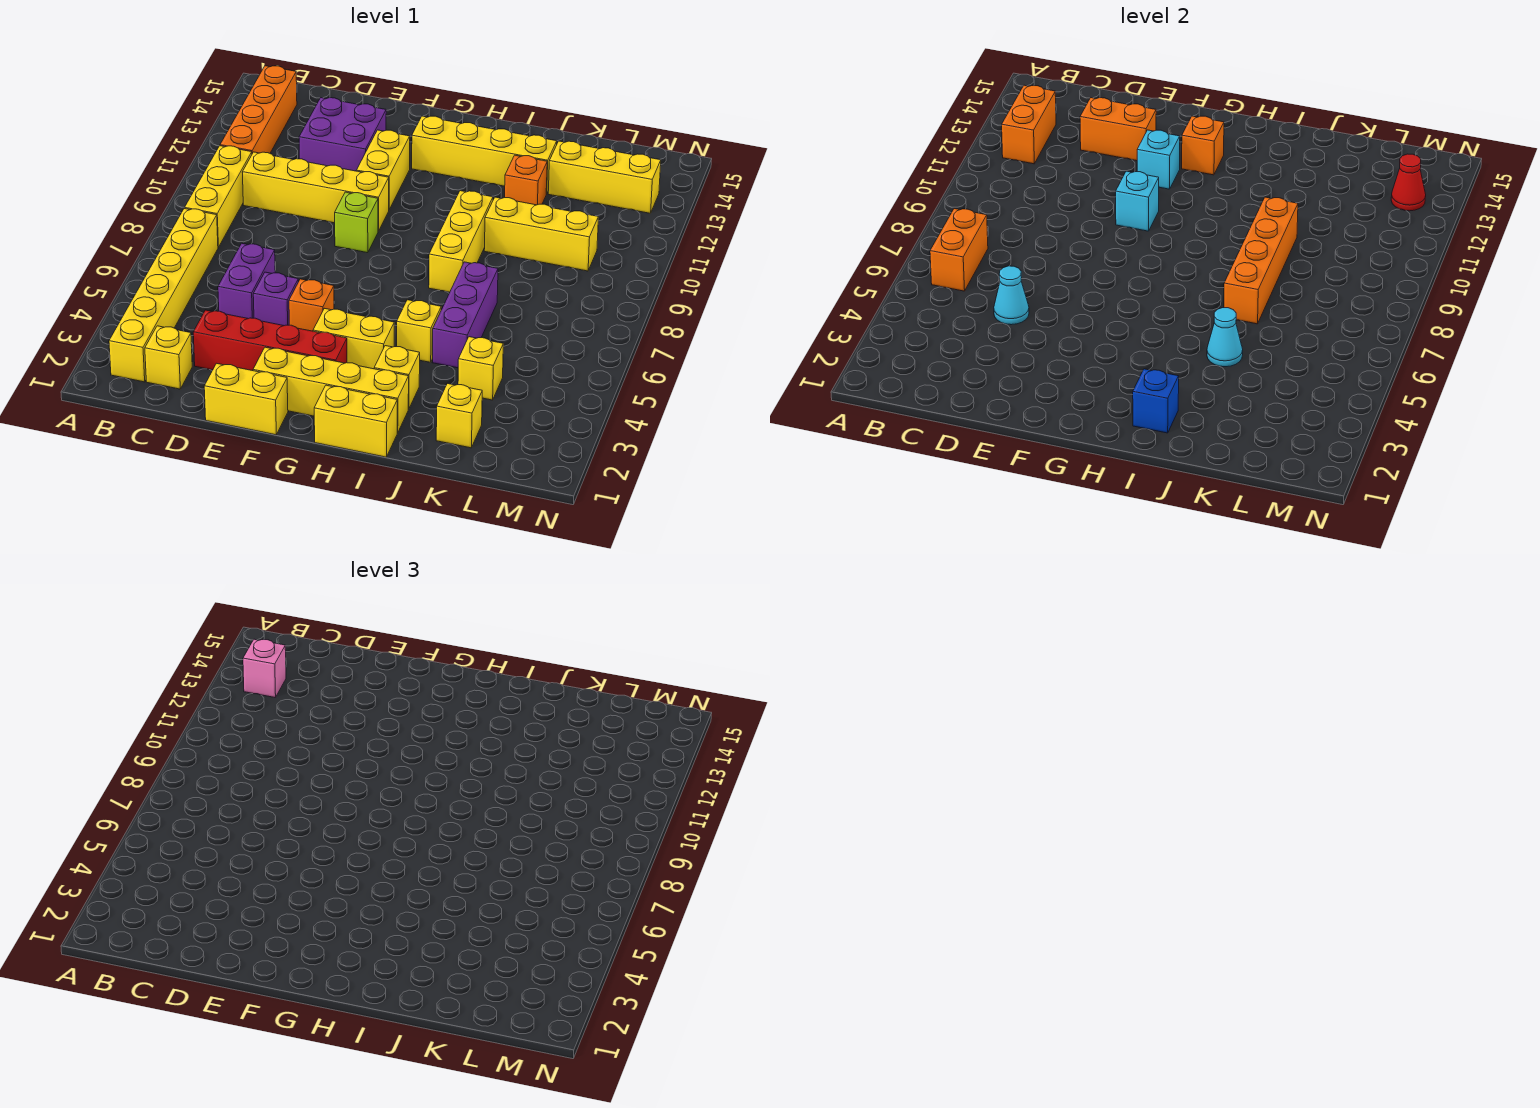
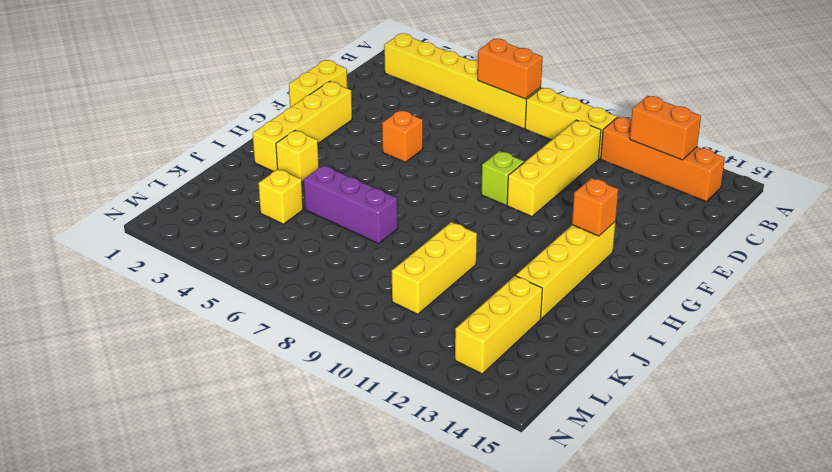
none -> yellow 1x1 brick [145,326,192,389]
none -> red 1x4 brick [193,310,347,371]
none -> purple 1x2 brick [218,243,275,319]
none -> purple 2x2 brick [299,98,386,171]

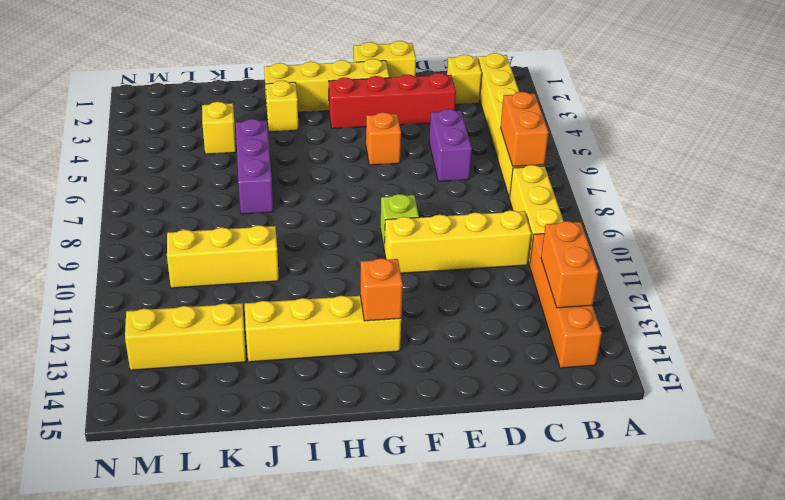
none -> purple 2x2 brick [299,98,386,171]
none -> purple 1x1 brick [253,272,298,326]
none -> yellow 1x2 brick [356,130,410,209]
none -> yellow 1x2 brick [313,308,394,369]

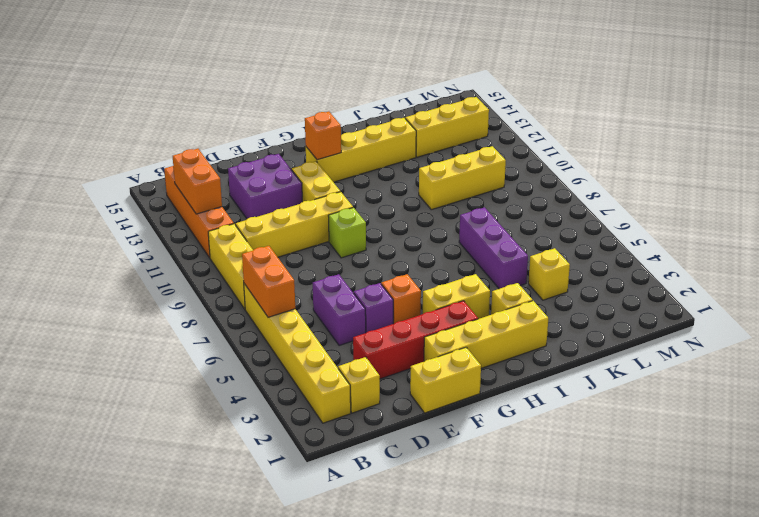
none -> yellow 1x2 brick [314,385,397,457]
none -> yellow 1x1 brick [397,300,441,362]
none -> yellow 1x3 brick [429,191,493,292]
none -> orange 1x1 brick [505,155,547,205]

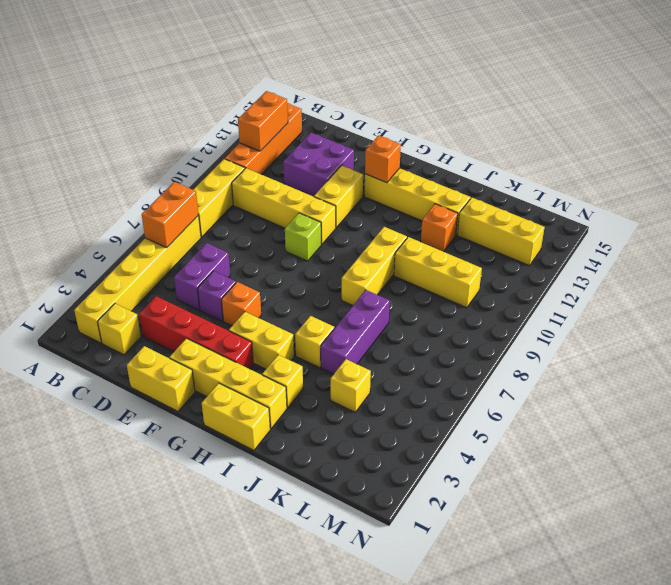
none -> yellow 1x1 brick [436,383,482,448]
none -> cyan 1x1 cone [994,266,1029,325]
none -> orange 1x2 brick [1080,98,1156,161]
none -> cyan 1x1 brick [1116,171,1159,231]

